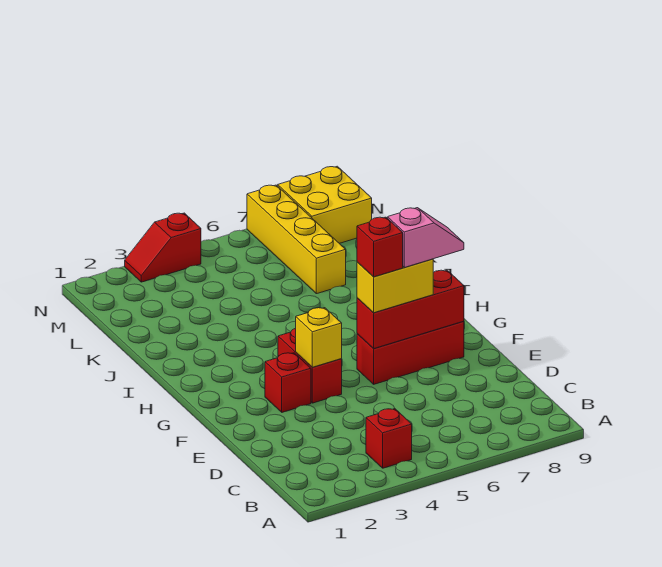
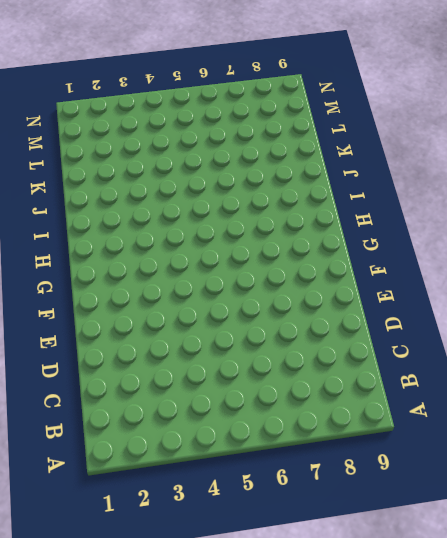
none -> red 1x1 brick [366,409,412,468]
none -> red 1x1 brick [265,353,311,412]
none -> red 1x2 brick [278,328,342,403]

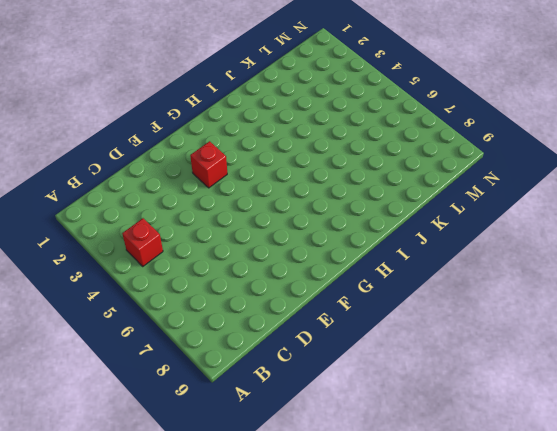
none -> red 1x2 brick [278,328,342,403]
none -> red 1x3 brick [357,321,464,384]
none -> yellow 1x4 brick [247,185,346,294]

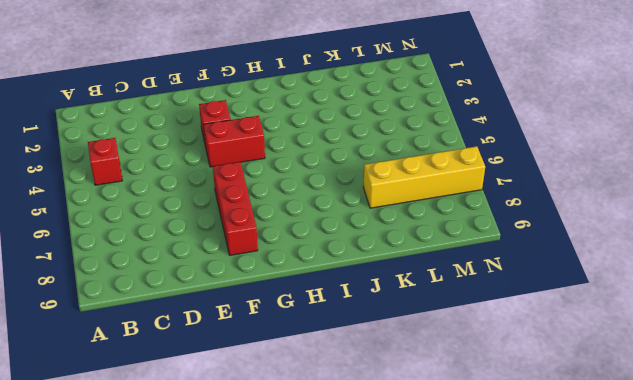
none -> yellow 2x2 brick [278,166,372,243]
none -> red 1x2 slope [125,213,201,282]
none -> yellow 1x1 brick [296,308,342,367]

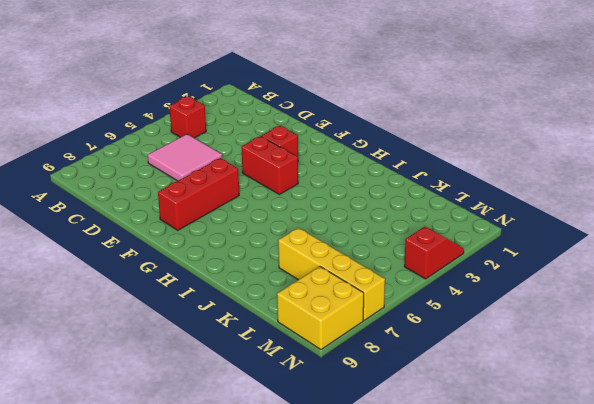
pink 2x2 tile [148,134,222,181] -> none
none -> yellow 1x1 brick [296,308,342,367]
none -> red 1x3 brick [357,270,464,349]
none -> yellow 1x2 brick [357,259,433,313]

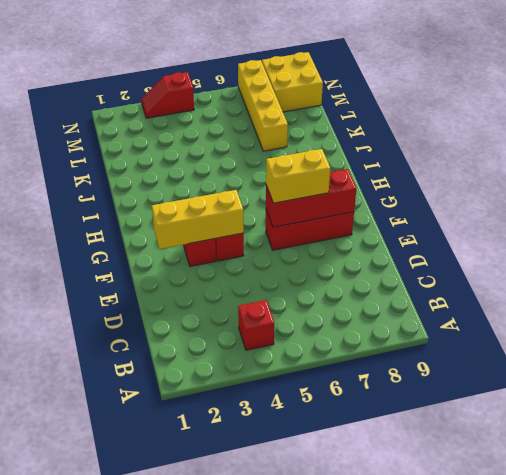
yellow 1x3 brick [152,190,244,249] -> yellow 1x1 brick [296,308,342,367]
none -> red 1x1 brick [357,217,403,277]
none -> pink 1x2 slope [388,208,464,267]

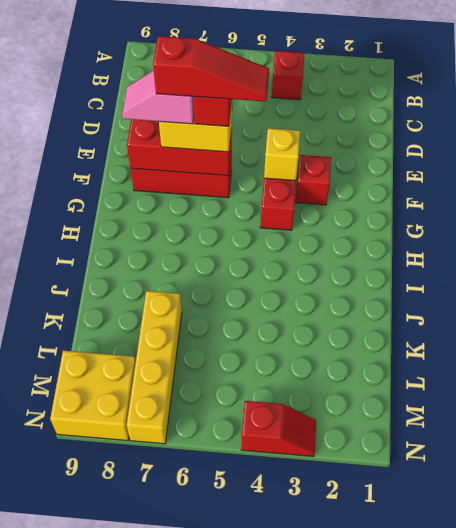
red 1x3 slope [153,36,269,102] -> none

